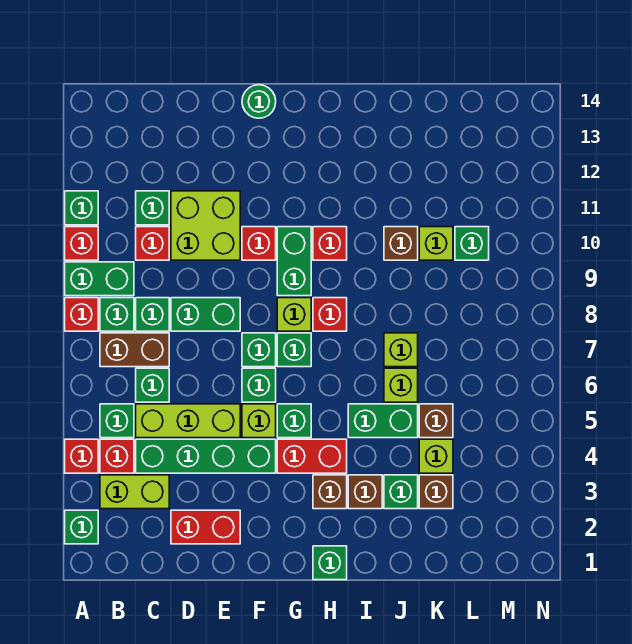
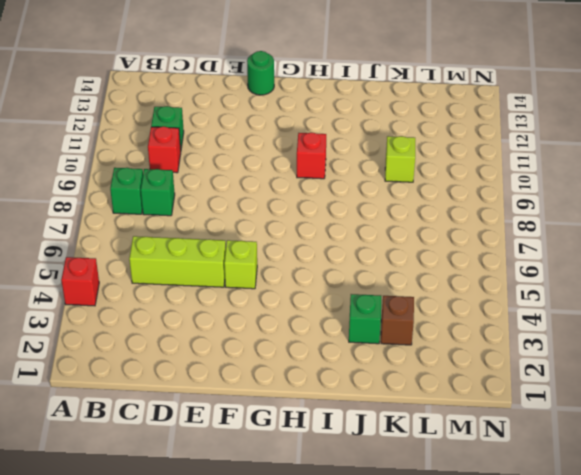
none -> green 1x1 brick [65,510,98,544]
none -> red 1x1 brick [65,298,98,331]
none -> green 1x2 brick [65,262,134,296]
none -> red 1x1 brick [65,227,98,260]

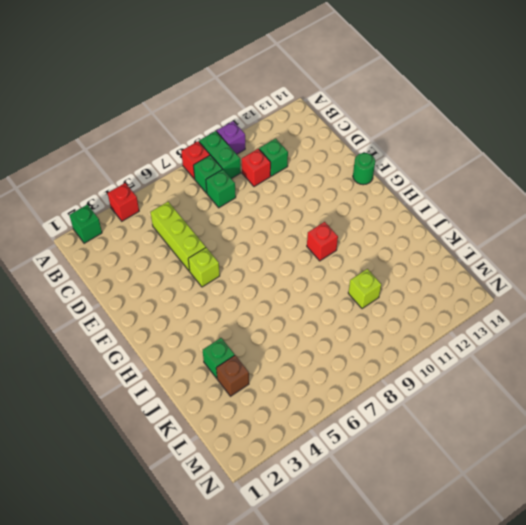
purple 1x1 brick [217,121,245,154] -> red 1x1 brick [65,227,98,260]
none -> green 1x1 brick [65,191,98,225]
none -> lime 1x2 brick [100,475,169,509]
none -> red 1x1 brick [100,439,134,473]
none -> green 1x1 brick [100,404,134,438]

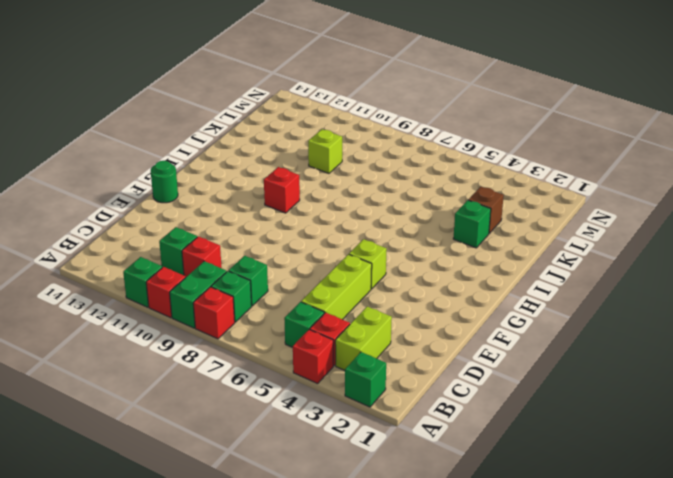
none -> brown 1x2 brick [100,333,169,367]
none -> green 1x4 brick [136,439,276,473]
none -> green 1x1 brick [136,368,169,402]
none -> red 1x2 brick [171,510,240,544]

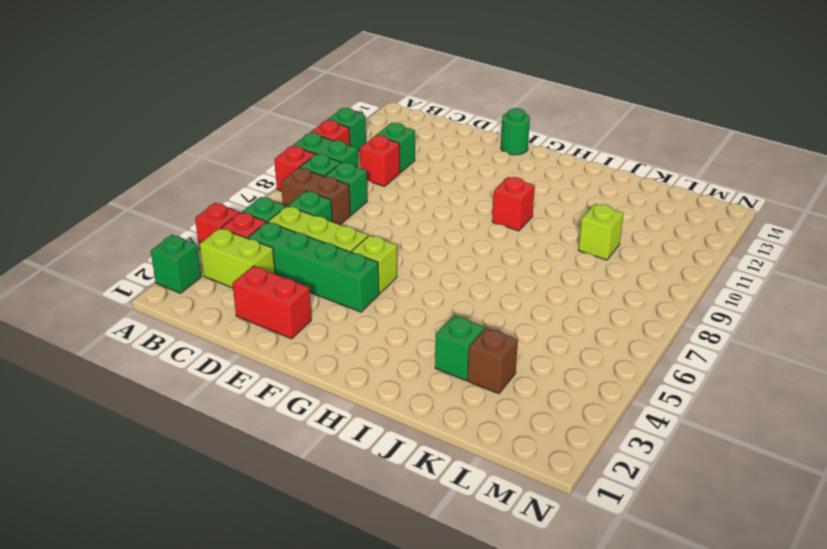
none -> green 1x2 brick [171,298,240,331]
none -> lime 2x2 brick [171,191,240,260]
none -> green 1x1 brick [242,368,276,402]
none -> green 1x1 brick [242,333,276,367]

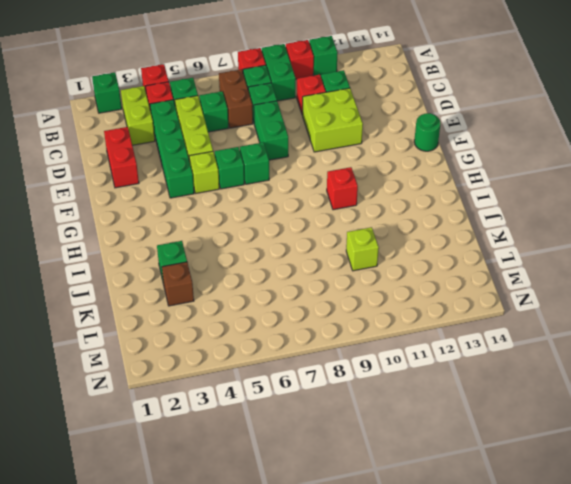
none -> red 1x1 brick [242,227,276,260]
none -> red 1x2 brick [277,439,347,473]
none -> green 1x1 brick [277,404,311,438]
none -> green 1x1 brick [277,333,311,367]

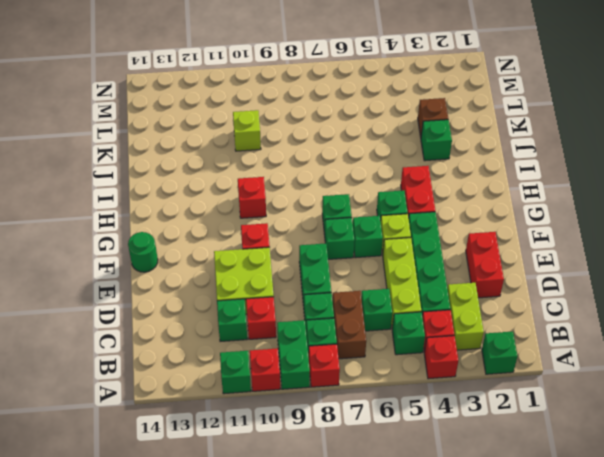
none -> lime 1x1 brick [277,298,311,331]
none -> green 1x2 brick [277,227,311,296]
none -> green 1x1 brick [313,546,347,580]
none -> brown 1x1 brick [313,475,347,509]

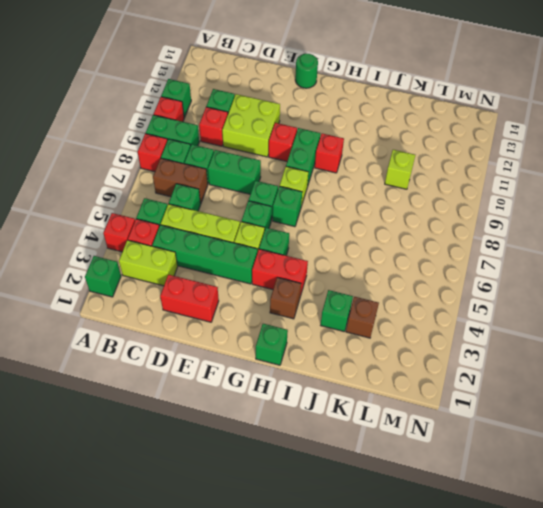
none -> red 1x1 brick [313,298,347,331]
none -> brown 1x1 brick [348,475,382,509]
none -> green 1x2 brick [348,404,418,438]
none -> lime 1x1 brick [384,368,418,402]

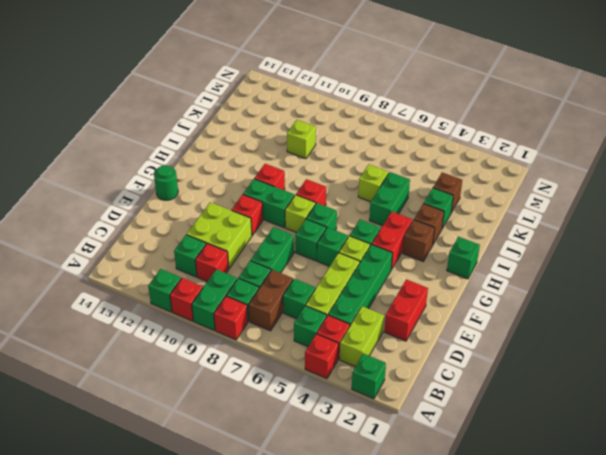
none -> lime 1x1 brick [384,333,418,367]
none -> brown 1x1 brick [384,227,418,260]
none -> lime 1x1 brick [419,439,453,473]
none -> brown 1x1 brick [419,404,453,438]

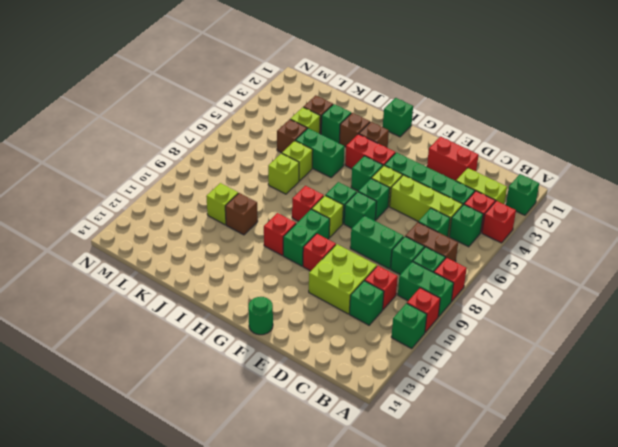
none -> green 1x1 brick [455,227,489,260]

